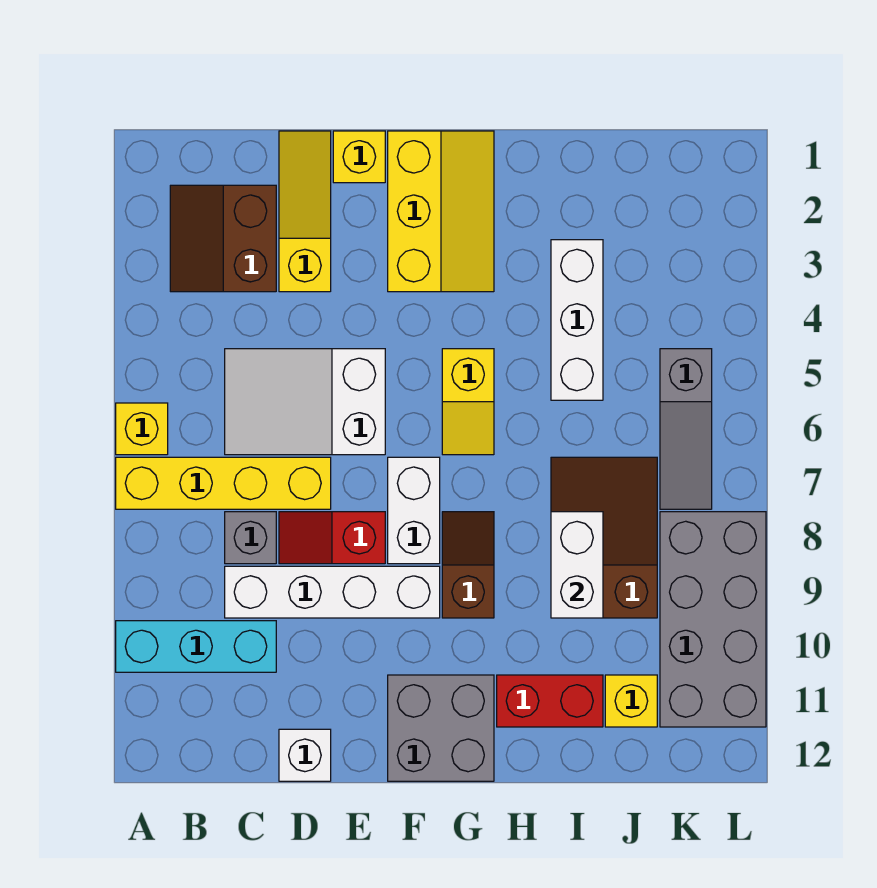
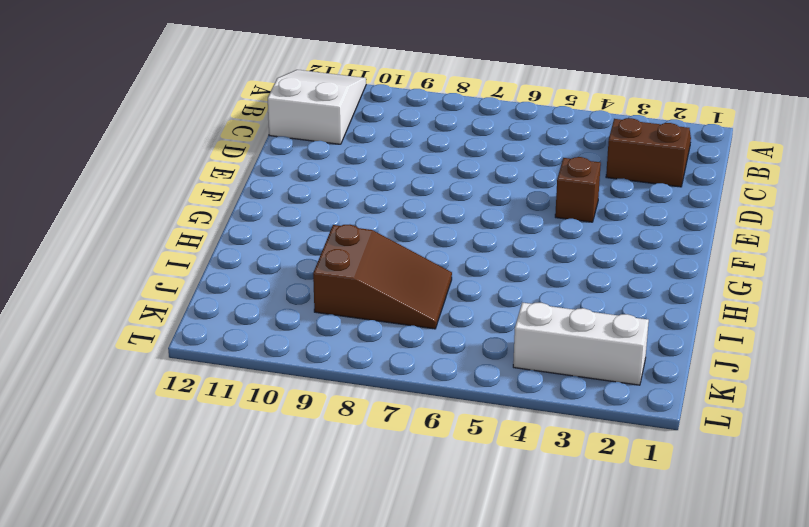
white 2x3 slope [268,70,366,144] -> white 2x3 slope moved to [225,349,385,455]
brown 1x1 brick [555,157,601,222] -> none
white 1x3 brick [513,303,649,385] -> white 1x3 brick moved to [551,240,603,400]
none -> yellow 1x1 brick [116,403,168,455]
none -> yellow 1x4 brick [116,457,331,509]
none -> cyan 1x3 brick [116,621,276,672]

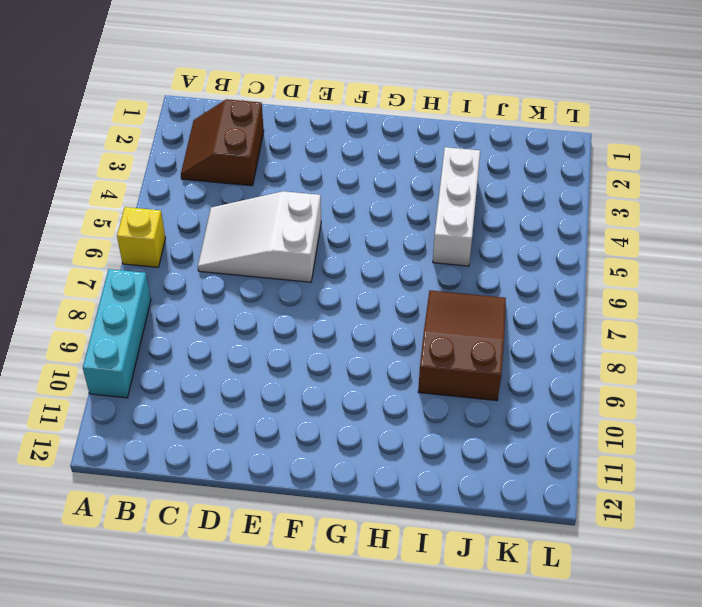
cyan 1x3 brick [83,269,151,398] -> cyan 1x3 brick turned to [116,621,276,672]
none -> yellow 1x4 brick [116,457,331,509]
none -> grey 1x1 brick [225,512,276,564]
none -> white 1x4 brick [225,566,440,618]

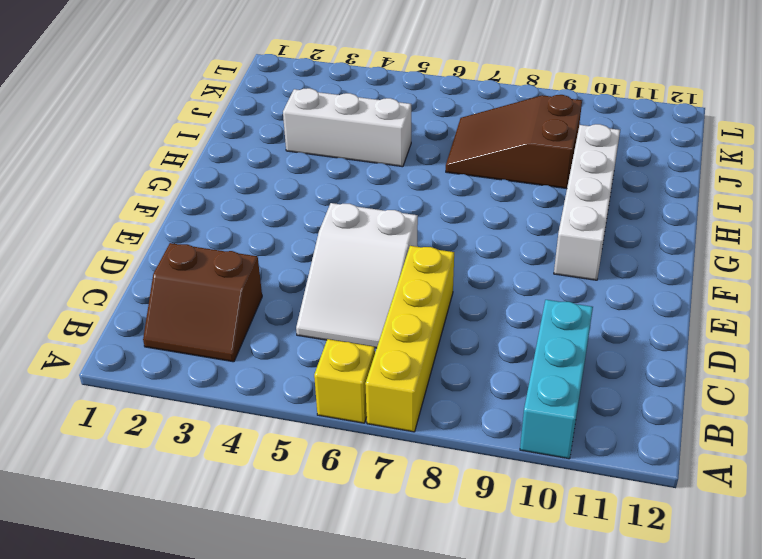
white 1x4 brick [554,124,620,280] -> white 1x4 brick moved to [225,566,440,618]
none -> grey 1x1 brick [225,512,276,564]
none -> yellow 1x3 slope [279,131,331,292]
none -> red 1x2 slope [279,512,385,564]

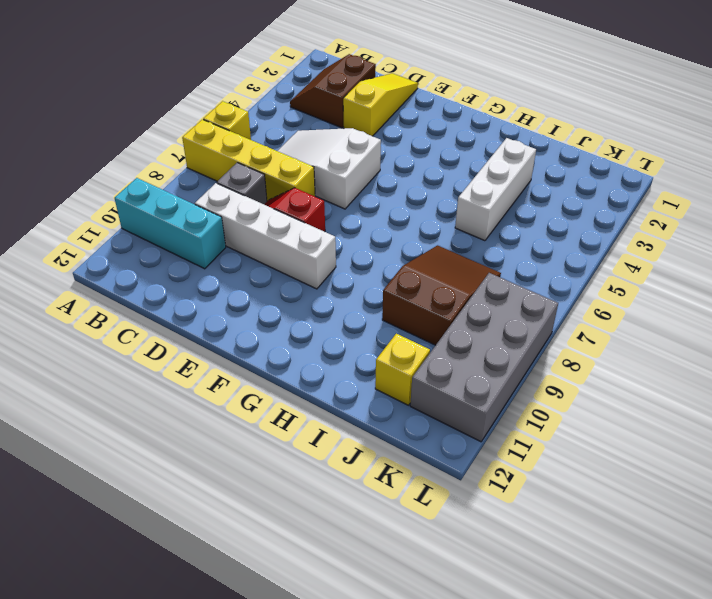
none -> white 1x1 brick [279,729,331,781]
none -> yellow 1x1 brick [333,131,385,183]
none -> yellow 2x3 slope [388,131,494,292]

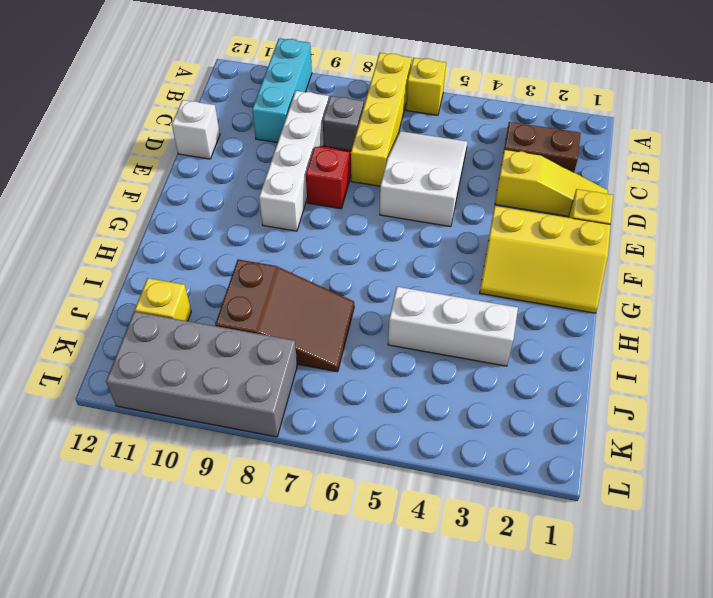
none -> white 1x2 brick [388,457,440,564]
none -> grey 2x2 brick [388,675,494,781]
none -> yellow 1x2 slope [442,349,494,455]

